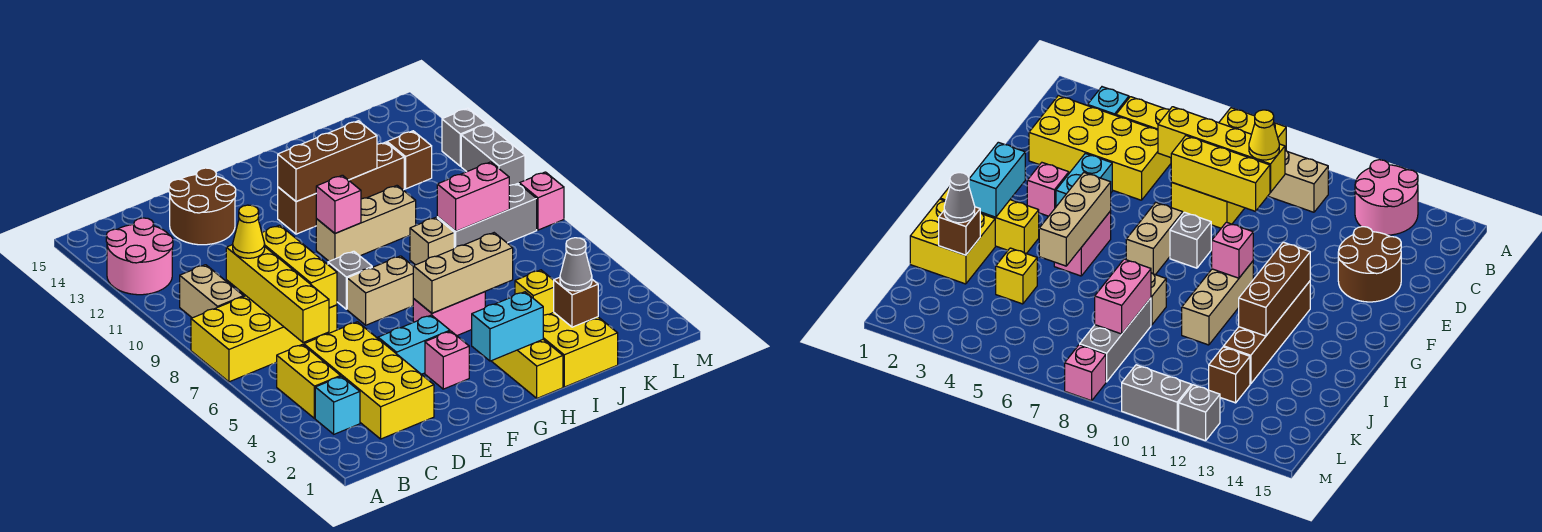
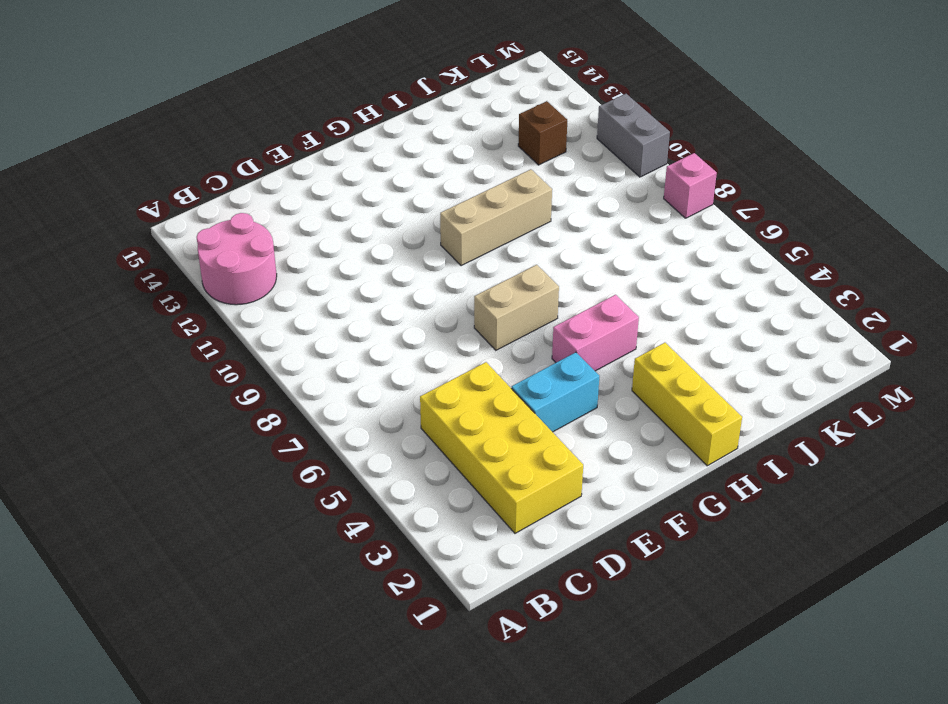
none -> yellow 2x4 brick [191,296,337,382]
none -> cyan 1x1 brick [315,376,360,434]
none -> yellow 1x2 brick [277,344,340,418]
none -> tan 1x2 brick [180,265,244,318]

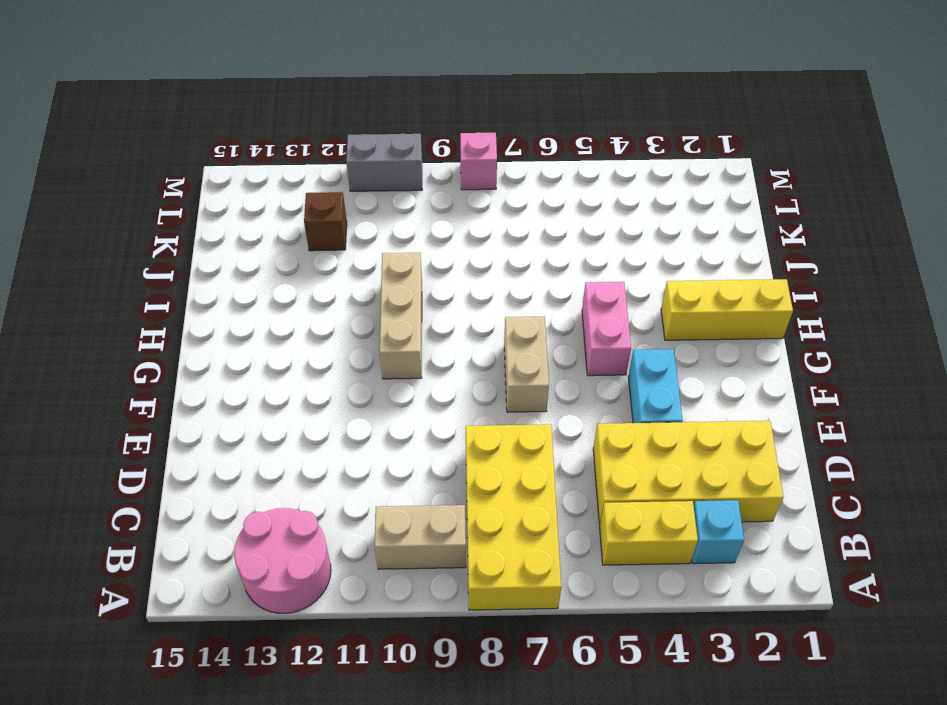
none -> brown 2x2 round brick [169,168,236,245]
none -> pink 1x1 brick [425,331,469,389]
none -> grey 1x1 brick [328,251,372,309]
none -> brown 1x4 brick [278,142,404,234]

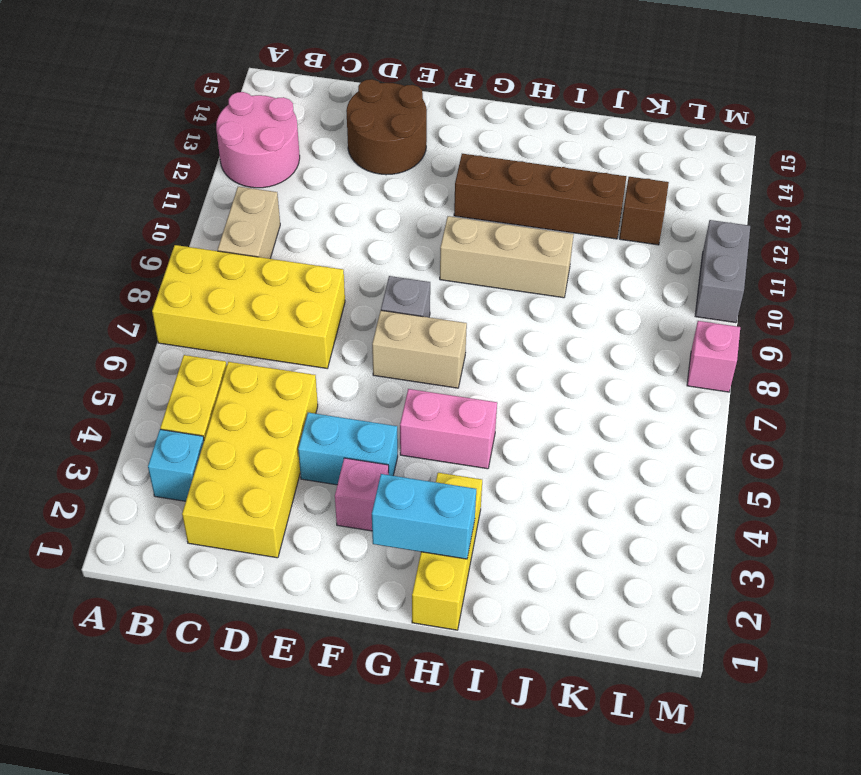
none -> yellow 2x2 brick [543,313,618,387]
none -> tan 1x1 brick [410,217,454,265]
none -> yellow 1x1 brick [515,270,554,315]
none -> grey 1x3 brick [437,184,537,248]

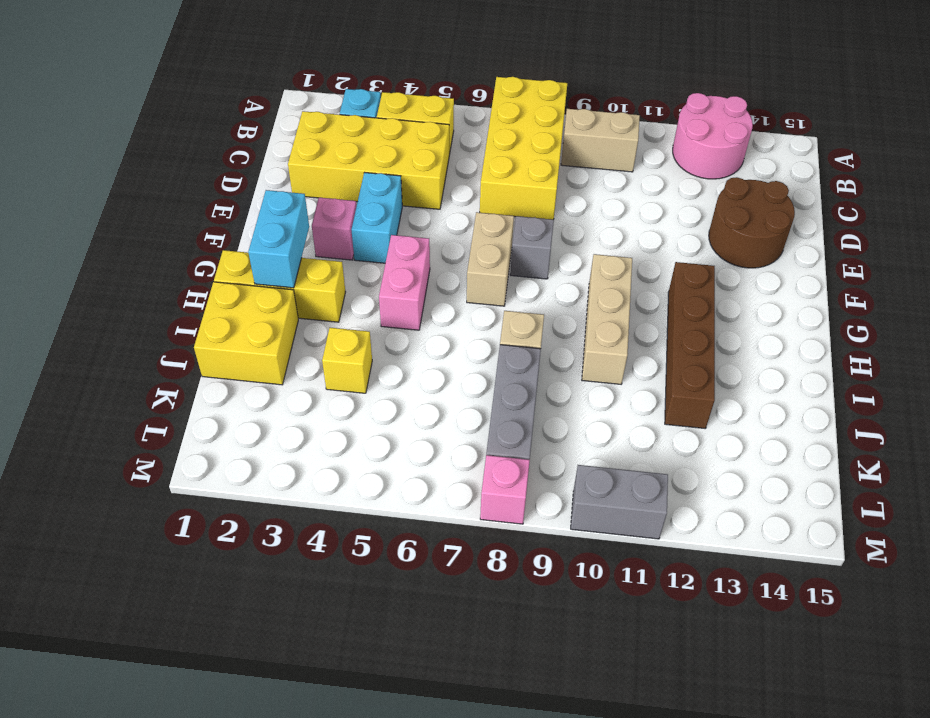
none -> brown 1x1 brick [387,131,432,189]
none -> grey 1x1 brick [442,108,486,166]
none -> yellow 1x4 brick [226,245,329,342]
none -> yellow 1x3 brick [262,225,337,308]

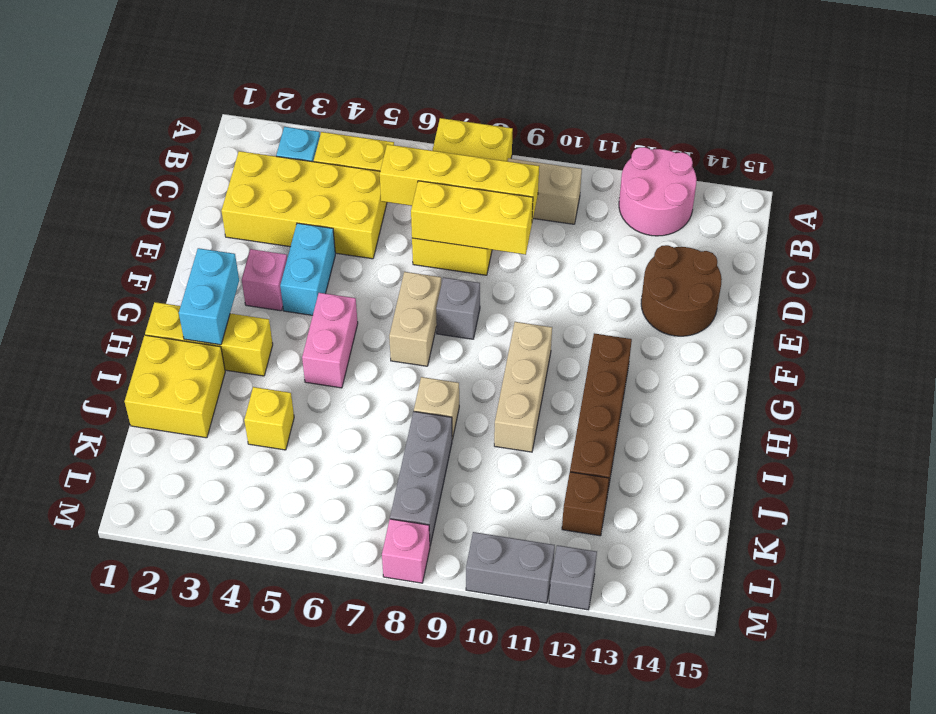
none -> tan 1x3 brick [413,233,513,313]
none -> pink 1x1 brick [316,175,361,233]
none -> brown 1x3 brick [278,121,377,202]
none -> brown 1x1 brick [554,277,598,327]

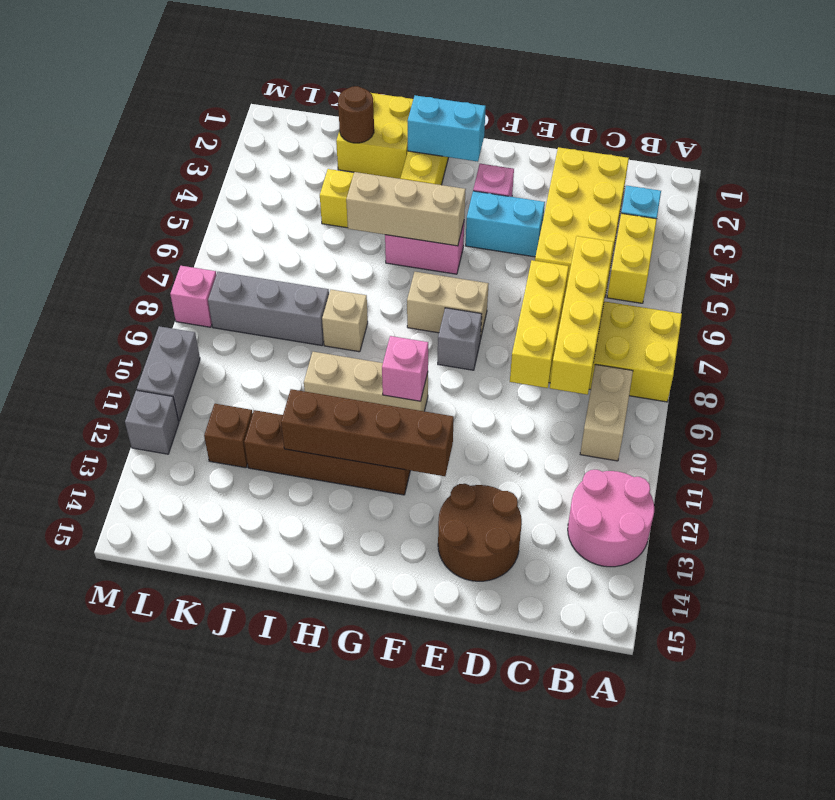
brown 1x4 brick [281,389,454,476] -> brown 1x3 brick [278,121,377,202]
brown 1x1 round brick [338,86,374,143] -> brown 1x1 brick [554,277,598,327]
none -> pink 1x2 brick [437,162,509,231]
none -> yellow 1x1 cone [233,205,265,258]
none -> grey 1x1 cone [560,238,592,291]

